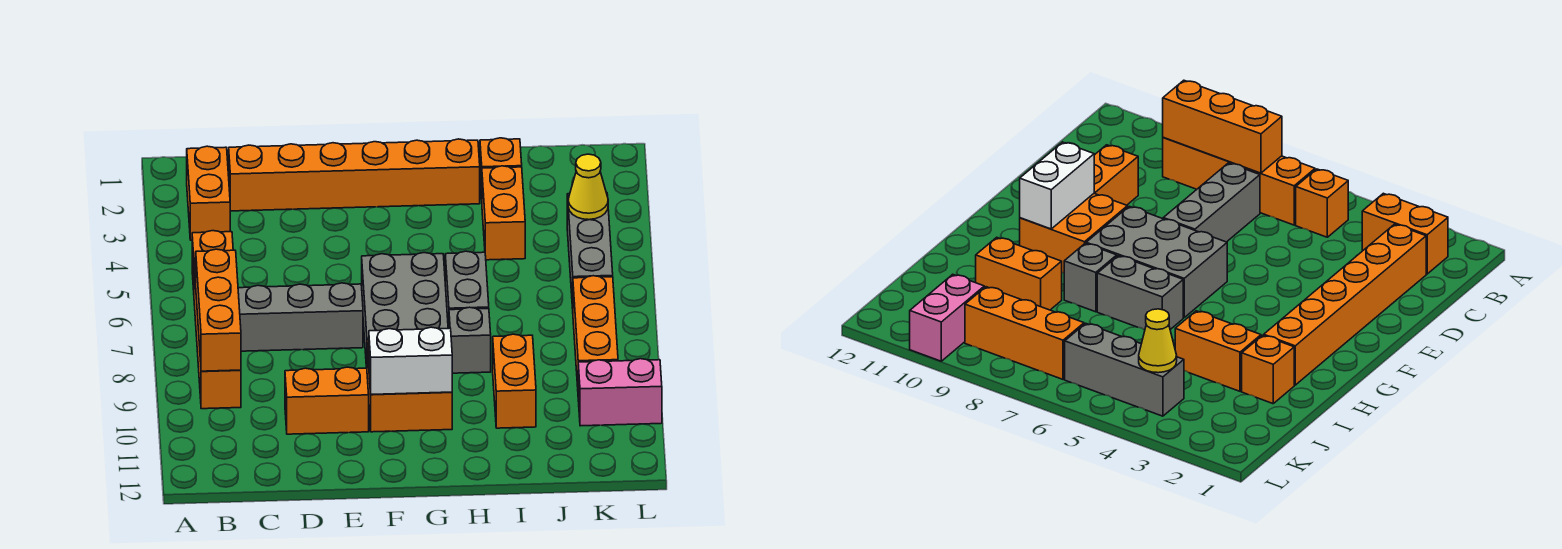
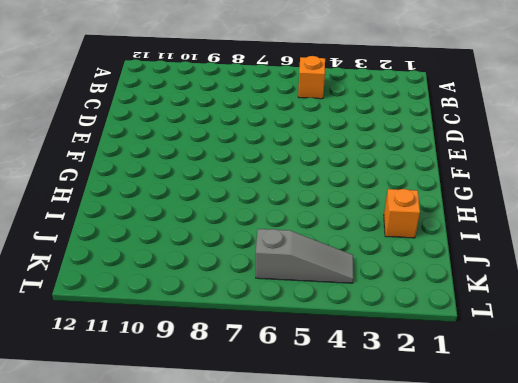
grey 1x3 slope [256,229,354,283] -> grey 1x3 brick [567,194,613,308]
none -> orange 1x2 brick [187,146,230,240]
none -> orange 1x4 brick [194,261,241,409]
none -> orange 1x6 brick [229,139,480,211]

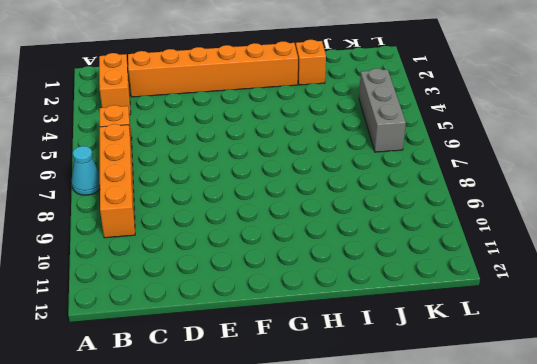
cyan 1x1 cone [72,146,100,195] -> none
none -> grey 1x3 brick [238,283,363,351]
none -> orange 1x2 brick [285,367,369,434]
none -> grey 2x3 brick [362,253,448,368]

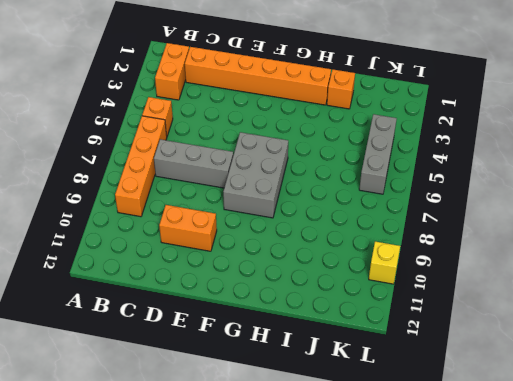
yellow 1x1 brick [369,242,400,284] -> pink 1x2 brick [578,359,662,426]
none -> orange 2x2 brick [367,340,452,432]
none -> grey 1x2 brick [445,251,489,329]
none -> grey 1x1 brick [449,307,491,373]

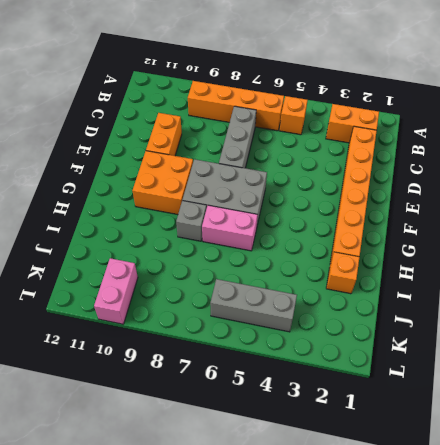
pink 1x2 brick [202,205,258,251] -> grey 1x2 brick [445,251,489,329]
none -> orange 1x2 brick [482,166,525,260]
none -> orange 1x2 brick [493,334,536,428]
none -> orange 1x3 brick [573,276,618,386]

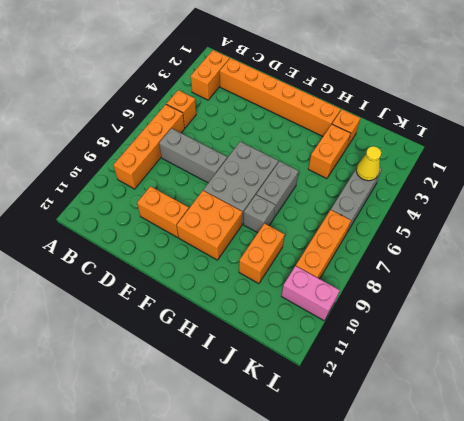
none -> orange 1x3 brick [196,249,241,371]
none -> white 1x2 brick [369,327,452,394]

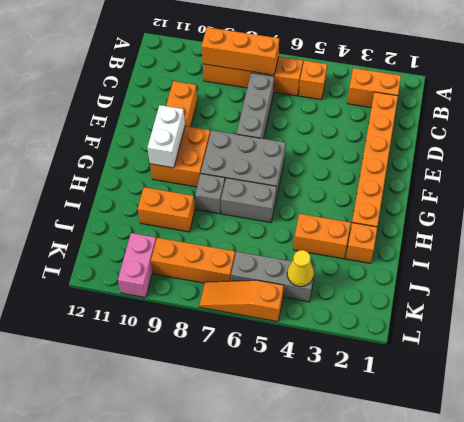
orange 1x3 slope [200,280,284,322] -> none

